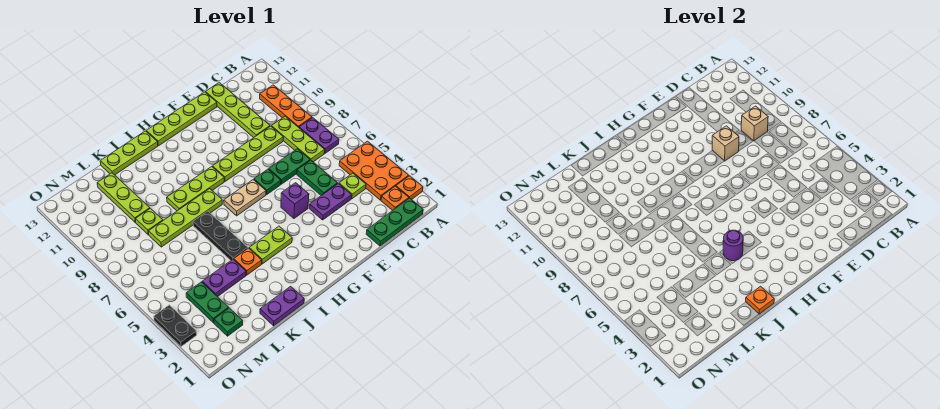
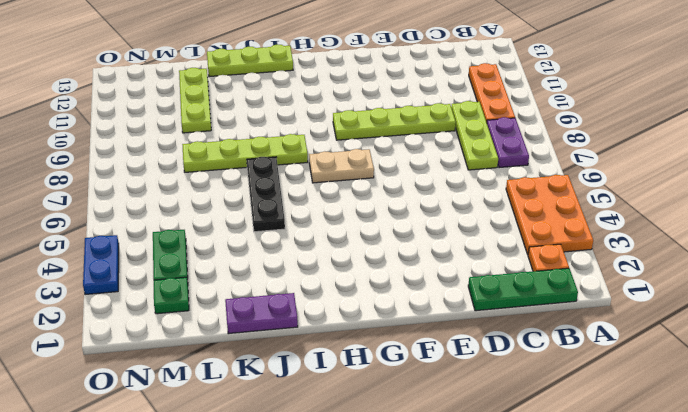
blue 1x2 plate [83,235,119,295] -> black 1x2 plate [154,305,197,347]
none -> orange 1x1 plate [396,176,423,200]
none -> lime 1x1 plate [339,173,366,199]
none -> purple 1x2 plate [309,184,352,220]
none -> green 1x2 plate [297,160,338,195]

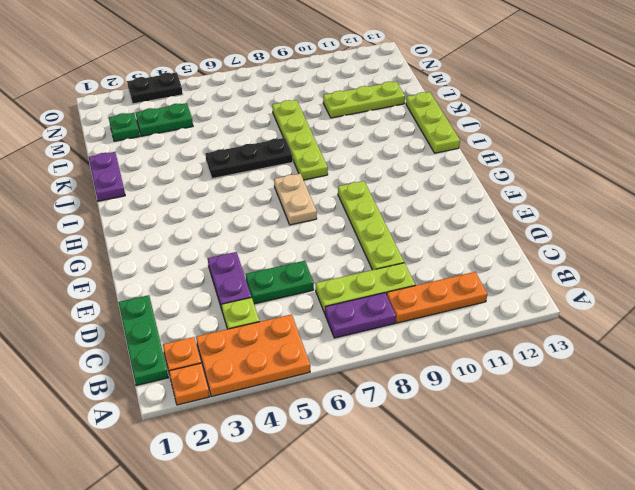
none -> green 1x2 plate [269,149,310,184]
none -> lime 1x4 plate [206,83,270,138]
none -> lime 1x4 plate [146,92,217,146]
none -> purple 1x1 brick [281,183,309,218]

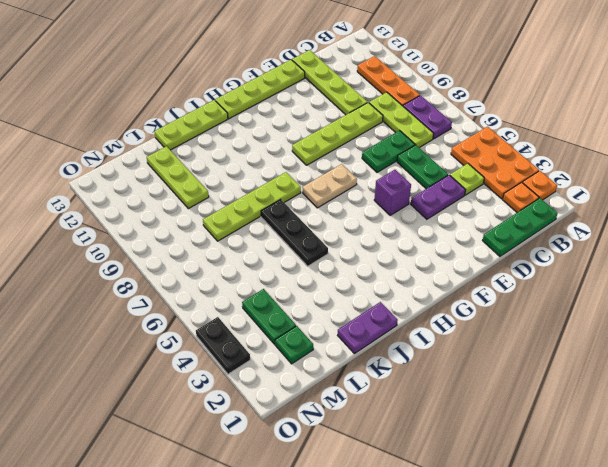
none -> green 1x1 plate [254,169,281,194]
none -> lime 1x2 plate [249,226,292,264]
none -> lime 1x3 plate [167,167,224,211]
none -> orange 1x1 plate [234,248,262,275]

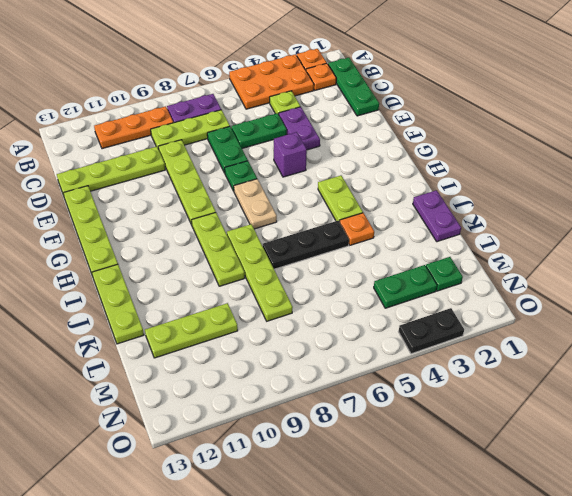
none -> purple 1x2 plate [202,259,246,297]
none -> lime 1x1 plate [136,208,163,234]
none -> tan 1x1 brick [741,106,768,141]
none -> tan 1x1 brick [712,126,739,161]

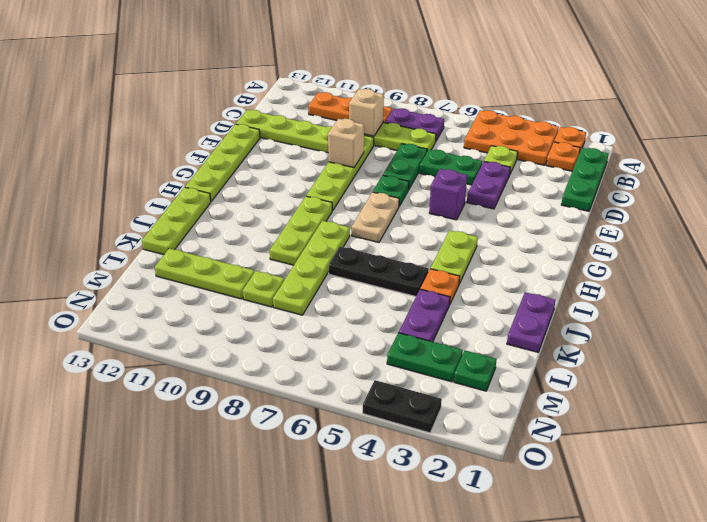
none -> purple 1x1 round brick [723,230,743,261]
none -> orange 1x1 plate [746,286,774,314]

